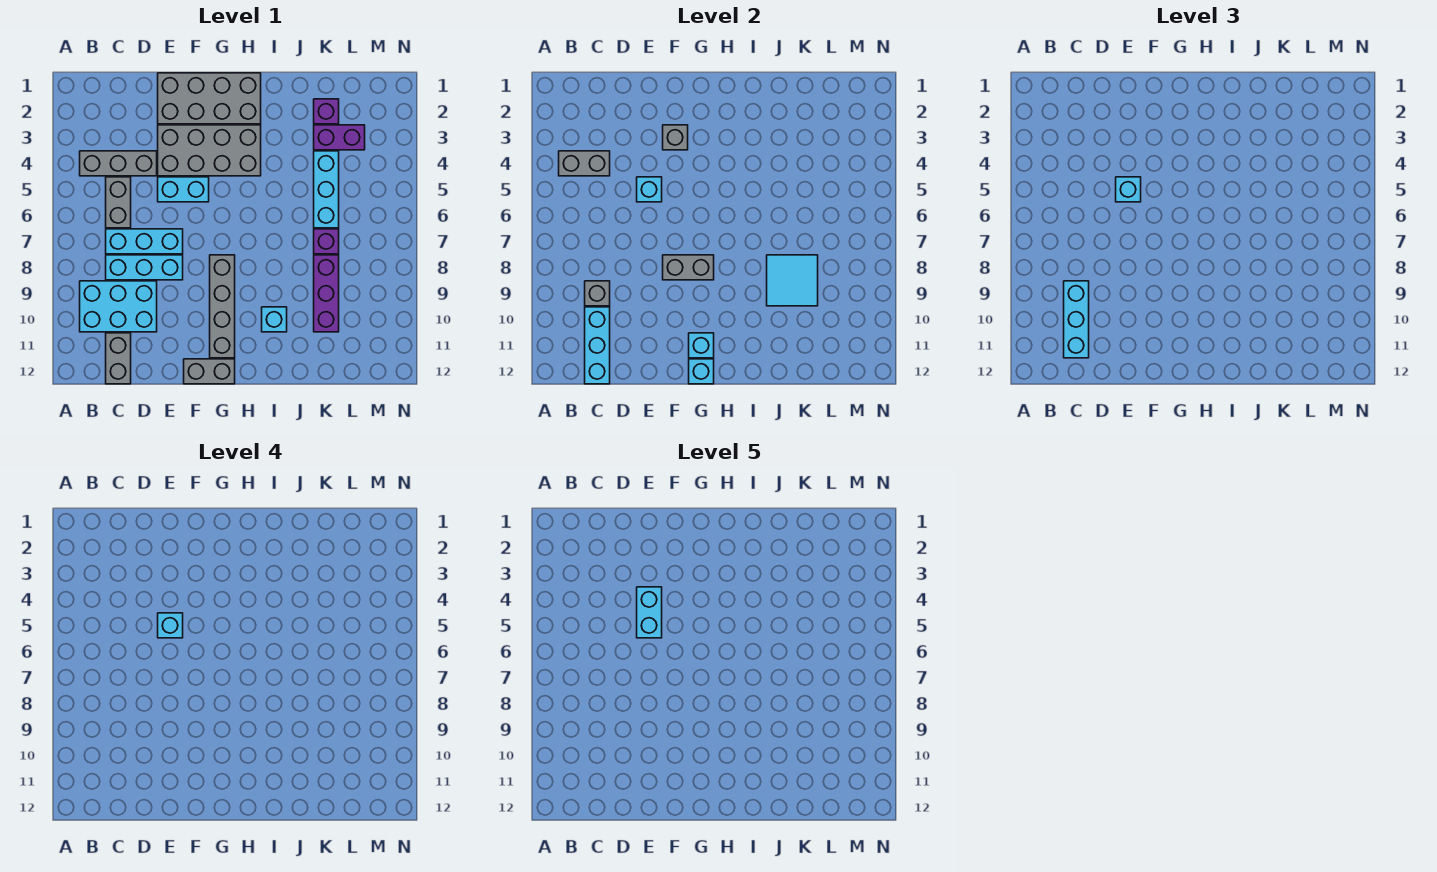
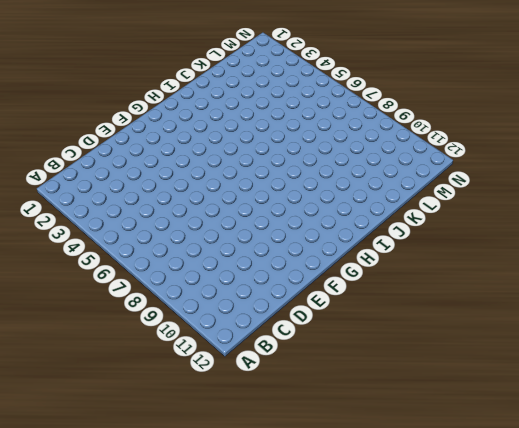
none -> grey 1x3 brick [80,151,157,176]
none -> cyan 2x3 brick [80,281,157,332]
none -> grey 1x2 brick [106,177,131,228]
none -> cyan 1x3 brick [106,229,183,254]

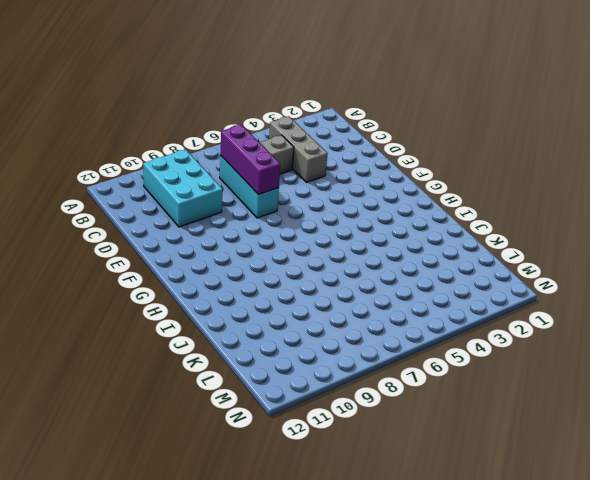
purple 1x3 brick [220,125,280,195] -> purple 1x3 brick turned to [314,255,339,332]
none -> cyan 1x3 brick [106,255,183,280]
none -> grey 1x2 brick [106,333,131,384]
none -> grey 2x4 brick [158,73,261,124]
none -> grey 2x4 brick [158,125,261,176]

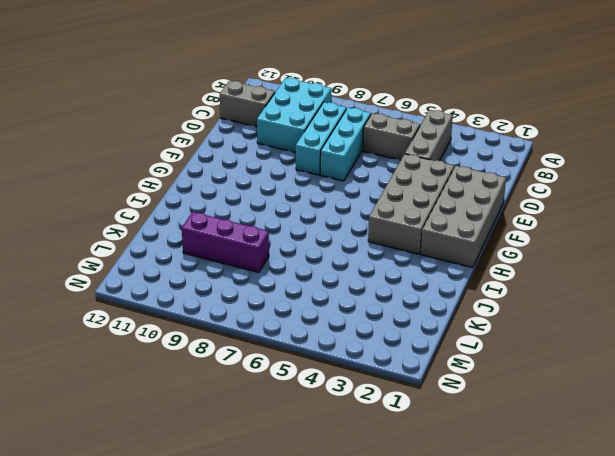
none -> cyan 1x2 brick [158,177,209,202]
none -> grey 1x2 brick [184,359,235,384]
none -> grey 1x4 brick [210,255,235,358]
none -> cyan 1x1 brick [262,307,287,332]

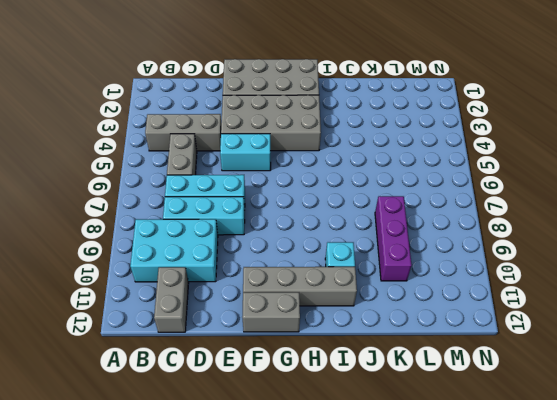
grey 1x4 brick [243,267,357,306] -> grey 1x4 brick turned to [210,255,235,358]
none -> purple 1x1 brick [314,99,339,124]
none -> purple 1x2 brick [314,125,365,150]
none -> cyan 1x3 brick [314,151,339,228]
none -> purple 1x1 brick [314,229,339,254]

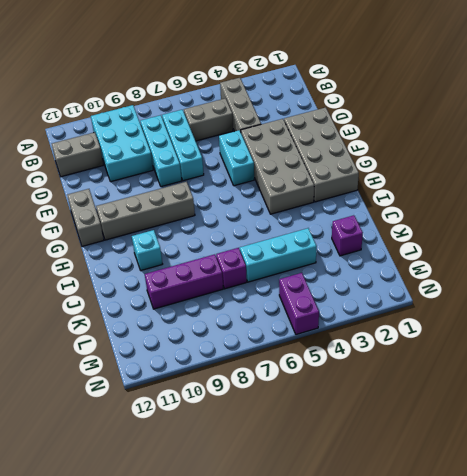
purple 1x2 brick [279,273,319,334] -> purple 1x2 brick moved to [314,125,365,150]
none -> grey 1x2 brick [559,151,610,176]
none -> grey 1x1 brick [585,281,610,306]
none -> cyan 1x3 brick [585,307,610,384]
none -> cyan 1x1 brick [637,177,662,202]

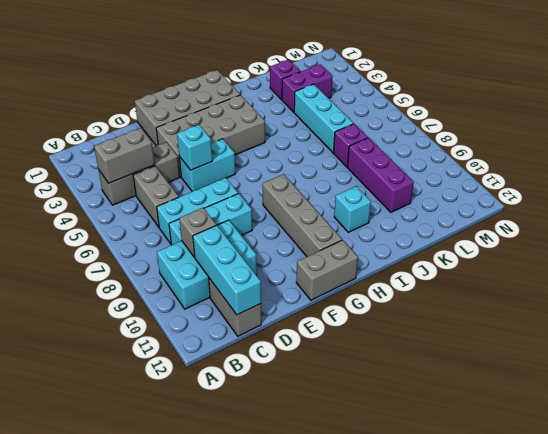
none -> grey 1x1 brick [663,125,688,150]
none -> grey 1x2 brick [663,255,714,280]
none -> cyan 1x1 brick [689,333,714,358]
none -> cyan 1x1 brick [689,359,714,384]

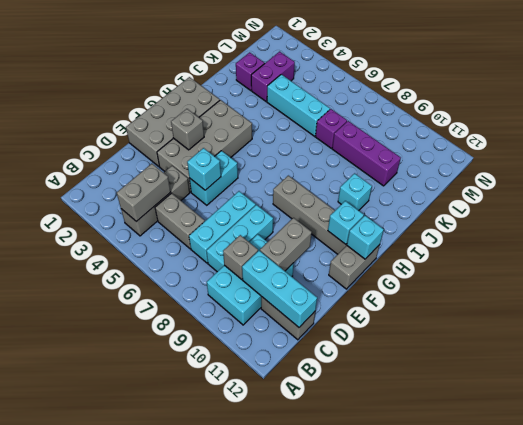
grey 1x2 brick [260,218,312,271] -> grey 1x2 brick moved to [663,255,714,280]
none -> cyan 2x2 tile [767,255,818,306]
none -> cyan 1x3 brick [1064,281,1089,358]
none -> cyan 1x1 brick [1116,177,1141,202]
none -> cyan 1x1 brick [158,613,183,638]

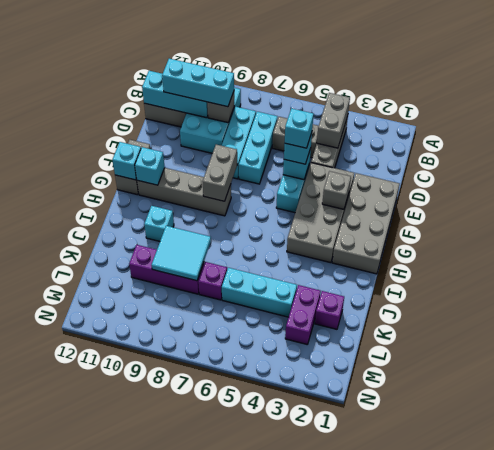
none -> cyan 1x2 brick [637,587,662,638]

